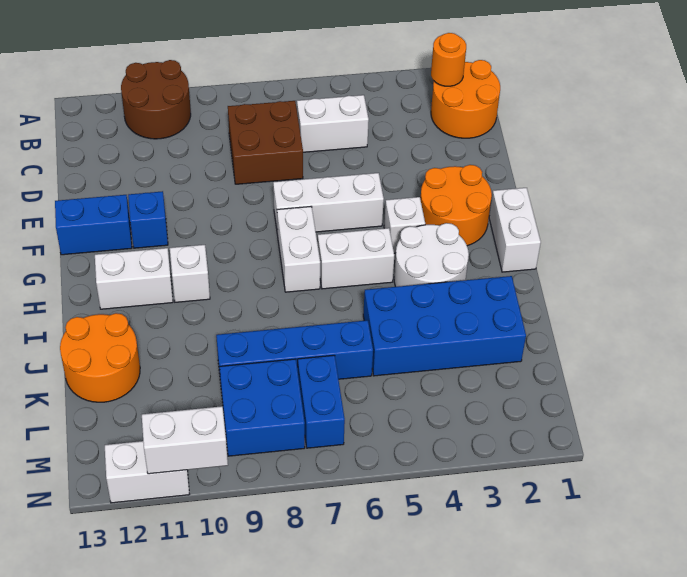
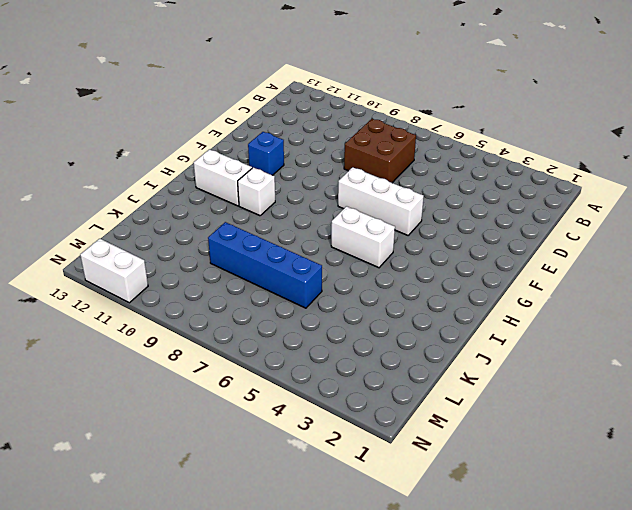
none -> brown 2x2 round brick [121,60,191,139]
none -> orange 2x2 round brick [431,60,500,138]
none -> white 1x2 brick [297,95,369,152]

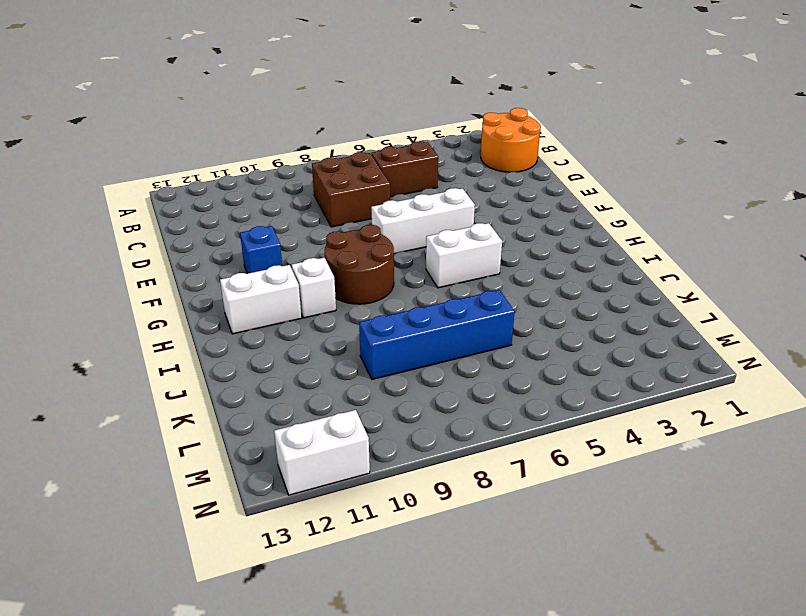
brown 1x2 brick [371,141,438,197] -> white 1x2 brick [297,95,369,152]
brown 2x2 round brick [325,225,394,304] -> brown 2x2 round brick moved to [121,60,191,139]
none -> orange 2x2 round brick [420,165,492,246]
none -> blue 1x2 brick [55,195,132,255]
none -> white 1x2 brick [489,188,541,272]

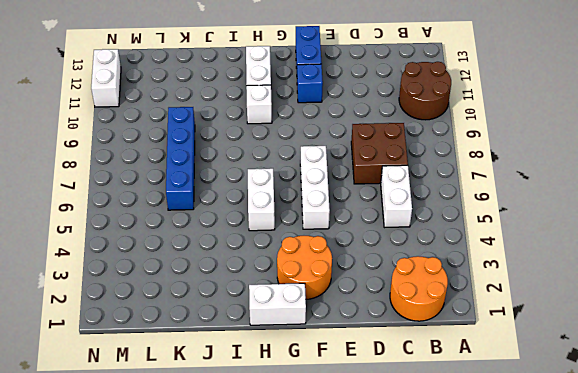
none -> white 1x1 brick [384,197,425,253]
none -> white 1x2 brick [277,207,320,292]
none -> white 2x2 round brick [394,223,469,287]

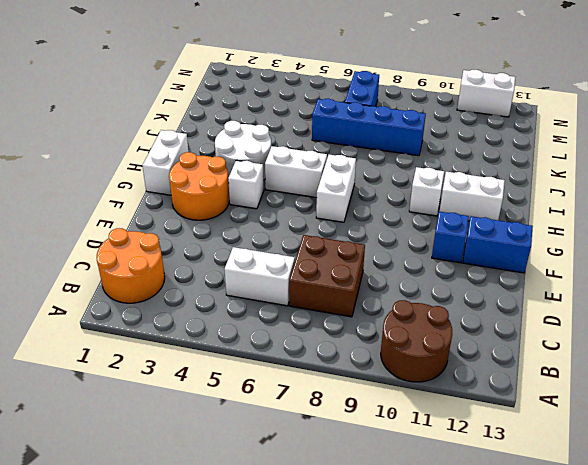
none -> white 1x3 brick [273,173,384,235]
none -> blue 2x4 brick [363,276,526,376]
none -> orange 2x2 round brick [60,313,140,402]

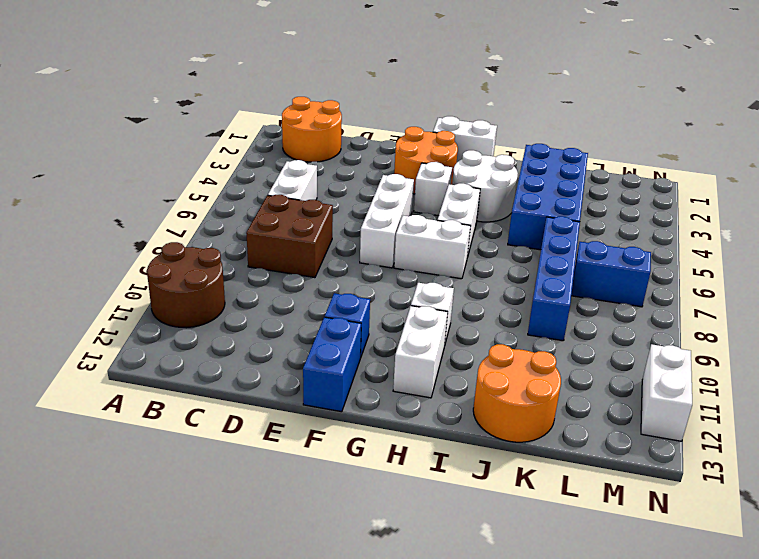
none -> blue 2x2 brick [220,359,305,456]
none -> orange 1x1 round brick [431,33,466,86]
none -> white 1x2 brick [142,406,228,474]

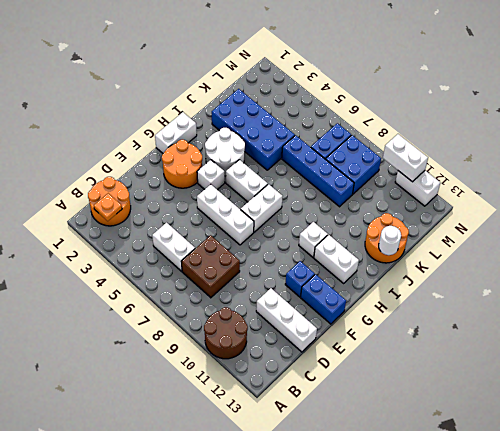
orange 1x1 plate [94,193,122,221] -> orange 1x1 round brick [431,33,466,86]
white 1x3 brick [256,288,317,352] -> none
white 1x1 round brick [379,226,401,255] -> none

